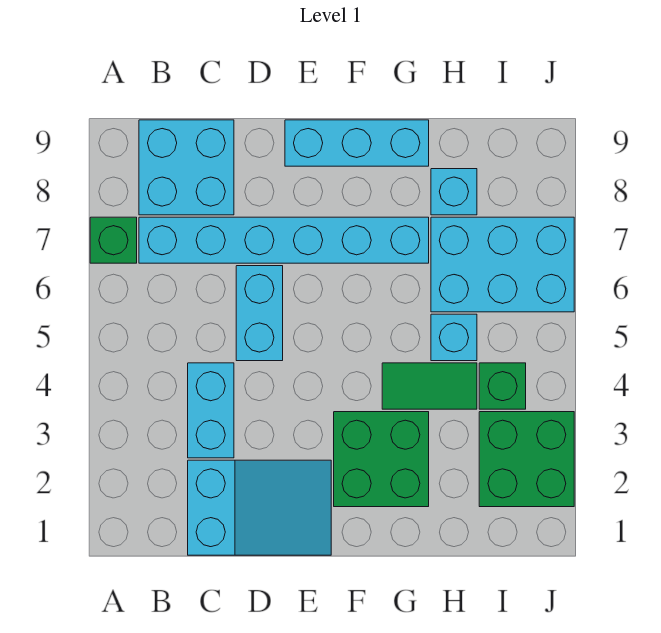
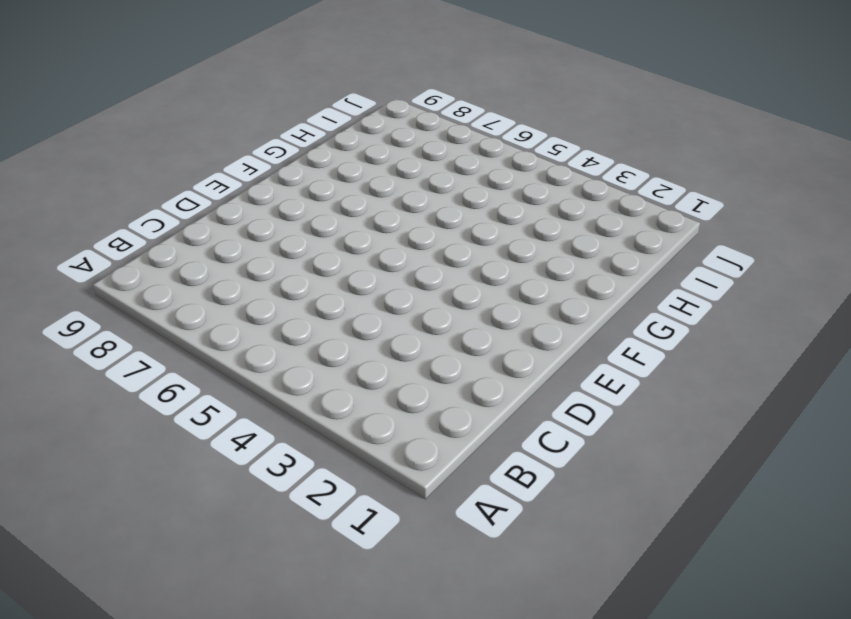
none -> green 1x1 brick [90,217,137,263]
none -> cyan 1x6 brick [139,217,429,263]
none -> cyan 2x2 brick [139,120,234,215]

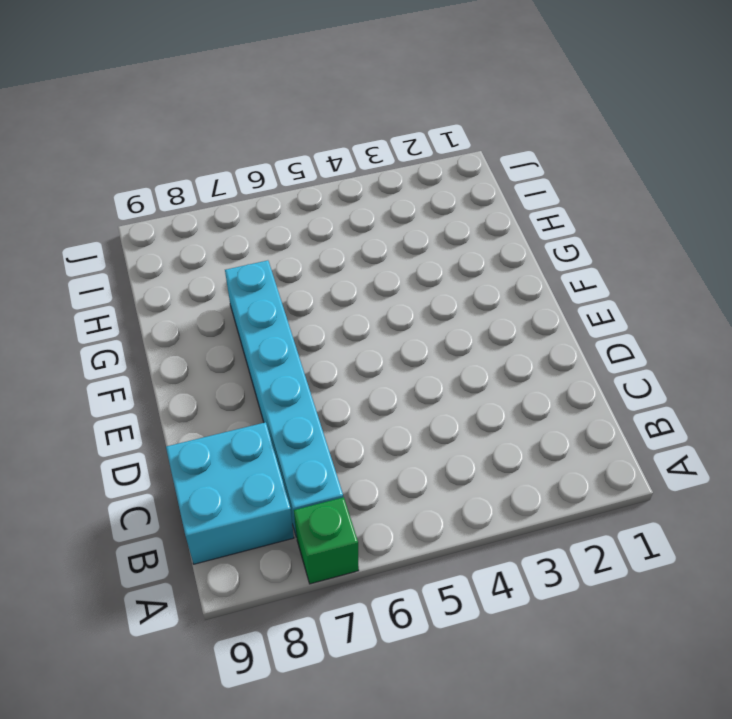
none -> cyan 2x3 slope [188,460,331,555]
none -> cyan 1x2 brick [188,363,234,458]
none -> cyan 1x2 brick [236,266,283,361]

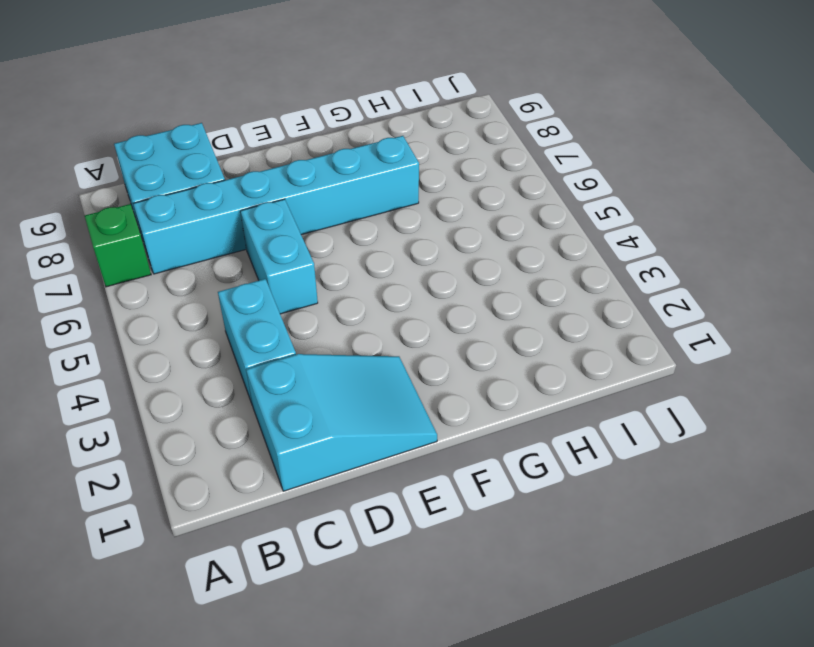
none -> cyan 1x3 brick [285,120,429,166]
none -> green 2x2 brick [334,412,429,507]
none -> green 1x2 tile [382,363,477,409]

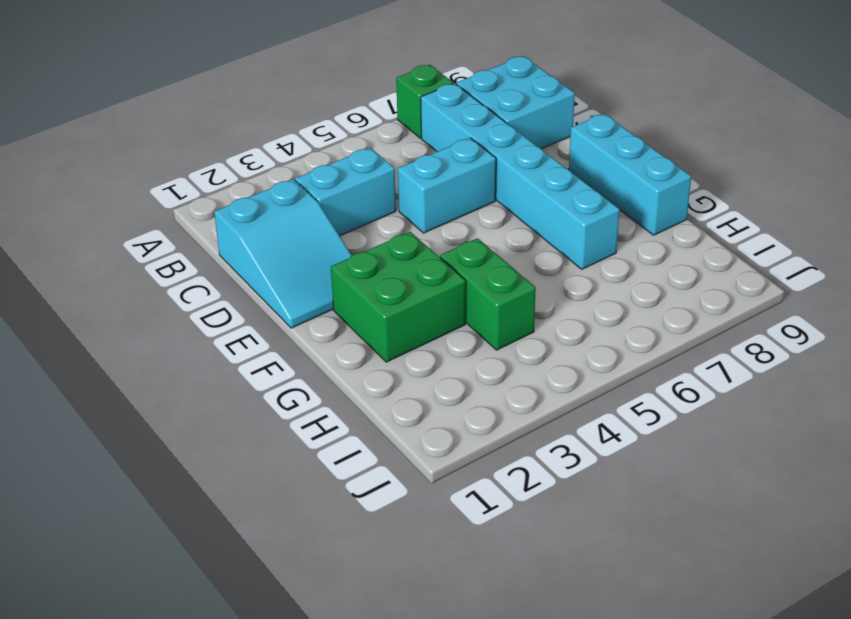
green 1x2 brick [440,238,536,350] -> green 1x2 tile [382,363,477,409]
none -> cyan 1x1 brick [431,314,477,361]
none -> cyan 2x3 brick [431,217,574,312]
none -> cyan 1x1 brick [431,169,477,215]

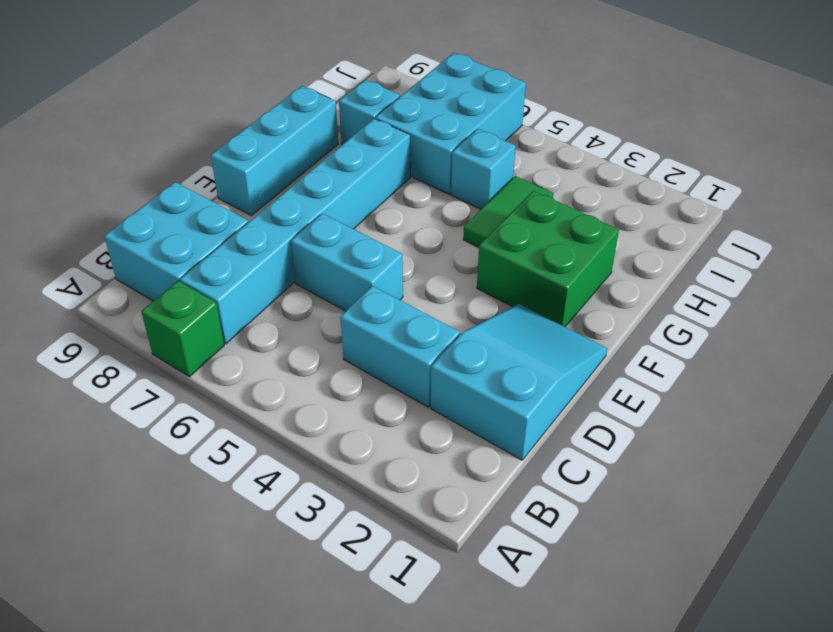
none -> green 2x2 brick [479,412,574,507]
none -> green 1x1 brick [479,363,526,409]

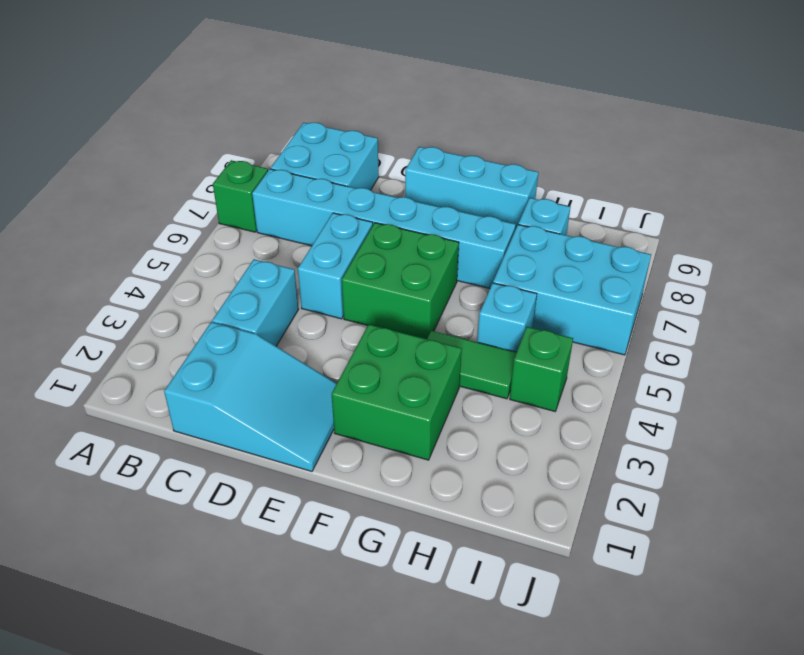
green 2x2 brick [342,223,459,339] -> green 2x2 brick moved to [479,412,574,507]

